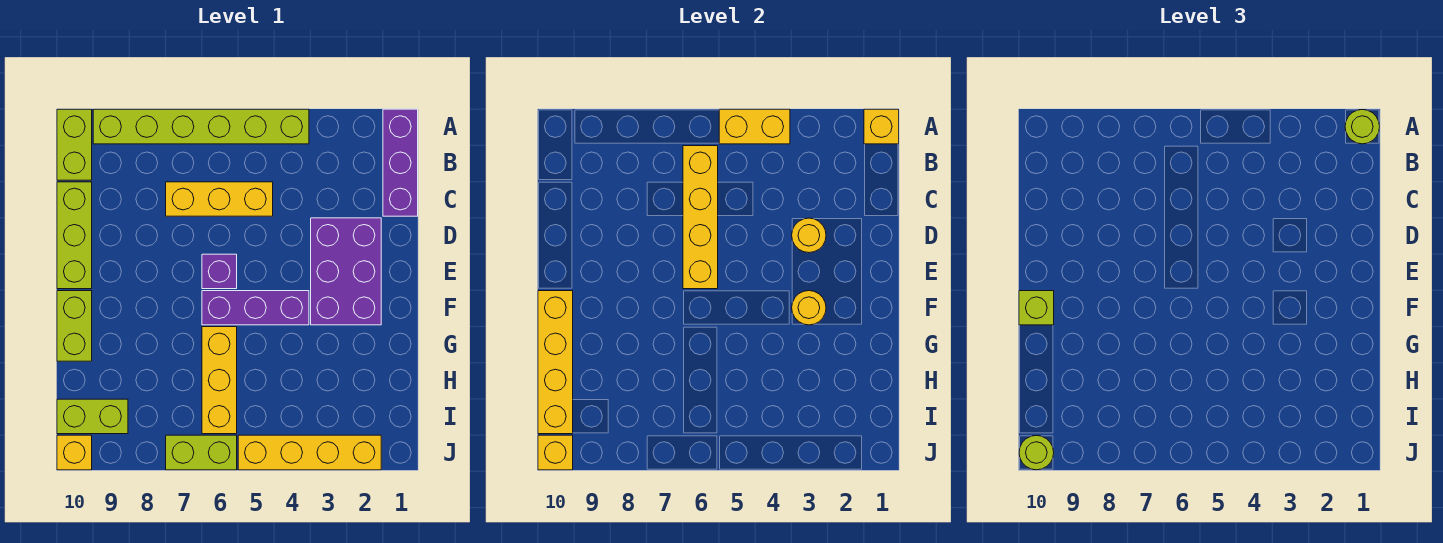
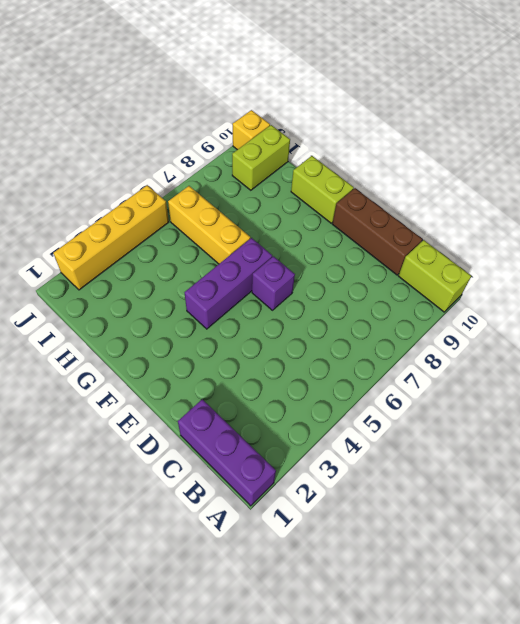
brown 1x3 brick [332,188,422,275] -> lime 1x3 brick [57,182,92,289]
none -> lime 1x6 brick [93,109,309,144]
none -> yellow 1x3 brick [166,182,273,216]
none -> purple 2x3 brick [311,218,381,325]

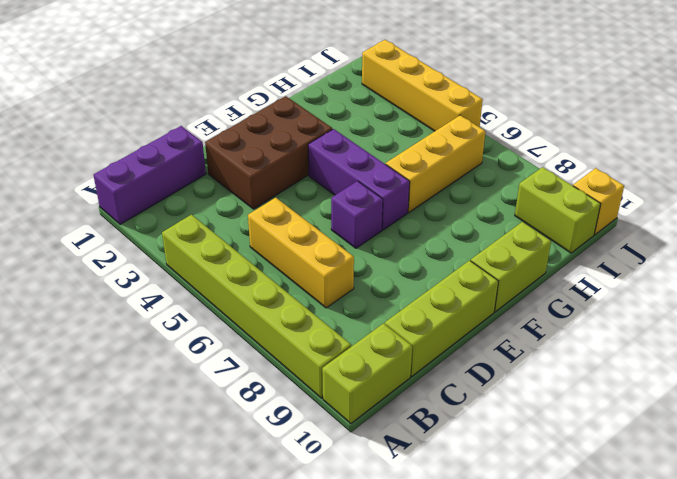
brown 2x3 brick [205,96,332,209] -> purple 2x3 brick [311,218,381,325]
none -> lime 1x2 brick [166,435,237,470]
none -> yellow 1x1 brick [864,109,899,144]
none -> yellow 1x2 brick [719,109,790,144]

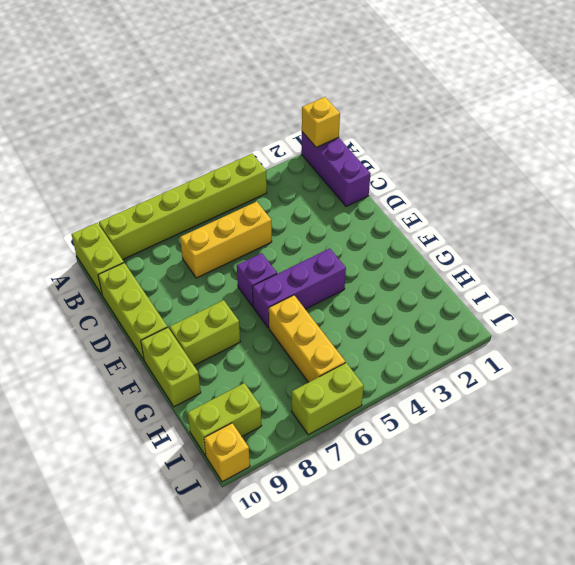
lime 1x2 brick [169,300,240,365] -> none
none -> purple 2x3 brick [311,218,381,325]
none -> yellow 1x4 brick [238,435,381,470]
none -> yellow 1x2 brick [719,109,790,144]

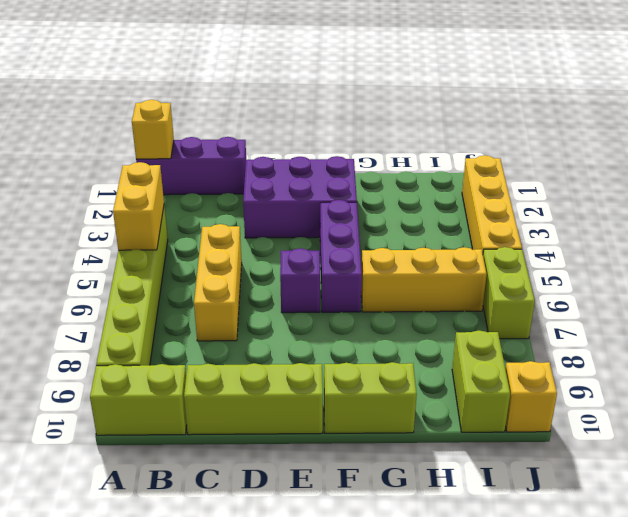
none -> yellow 1x4 brick [683,146,718,289]
none -> yellow 1x1 round brick [792,218,826,253]
none -> yellow 1x1 round brick [792,291,826,325]

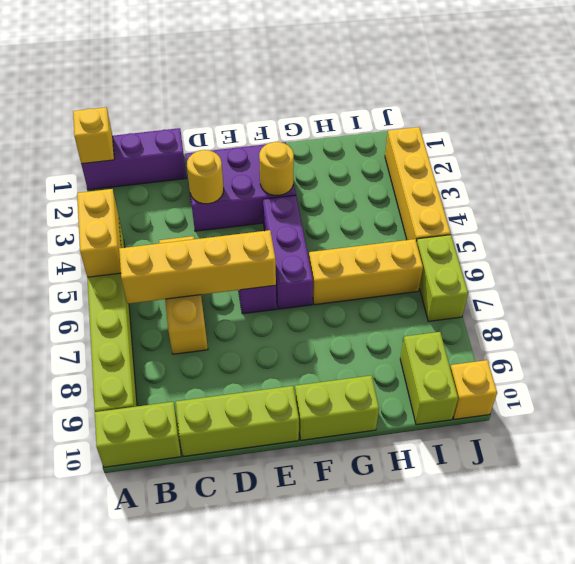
none -> yellow 1x4 brick [538,291,573,434]
none -> yellow 1x1 brick [538,435,573,470]
none -> lime 1x1 round brick [1345,110,1380,144]

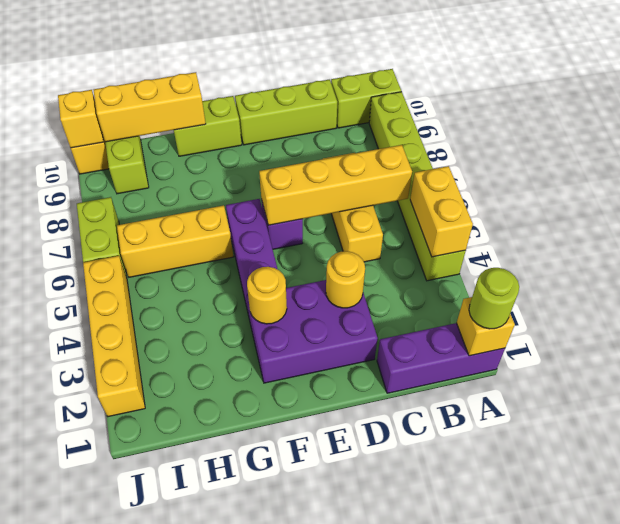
yellow 1x3 brick [94,72,206,142] -> yellow 1x4 brick [538,291,573,434]
none -> lime 1x1 brick [1019,291,1054,325]
none -> lime 1x1 round brick [1019,435,1054,470]

